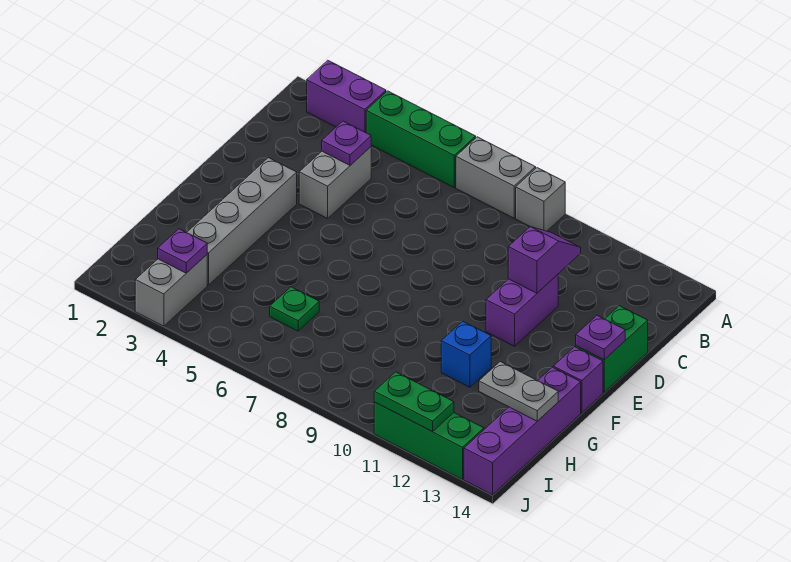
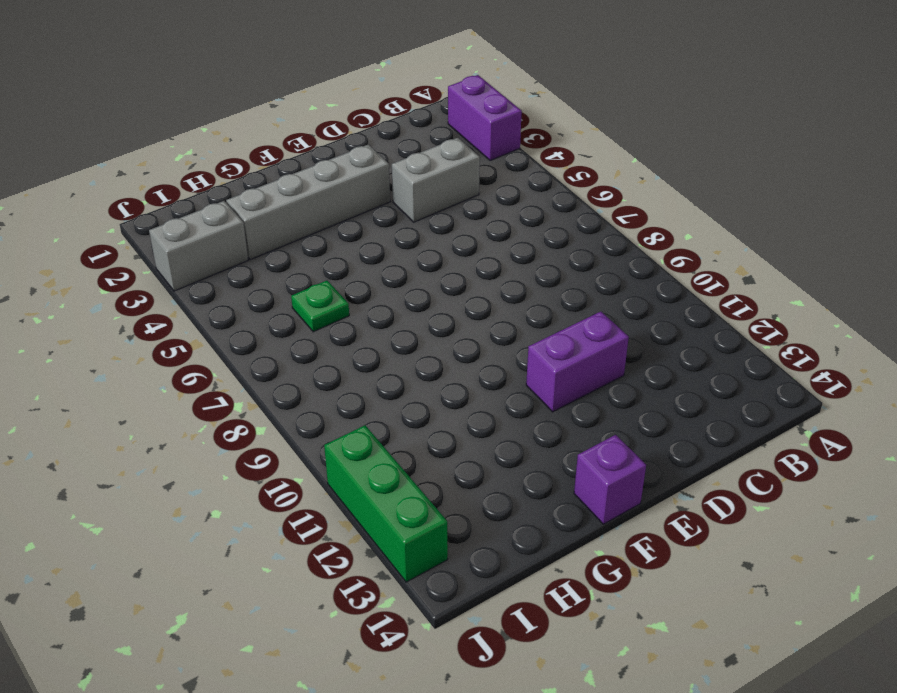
none -> green 1x3 brick [366,91,476,188]
none -> grey 1x2 brick [456,137,536,218]
none -> grey 1x1 brick [516,168,565,231]

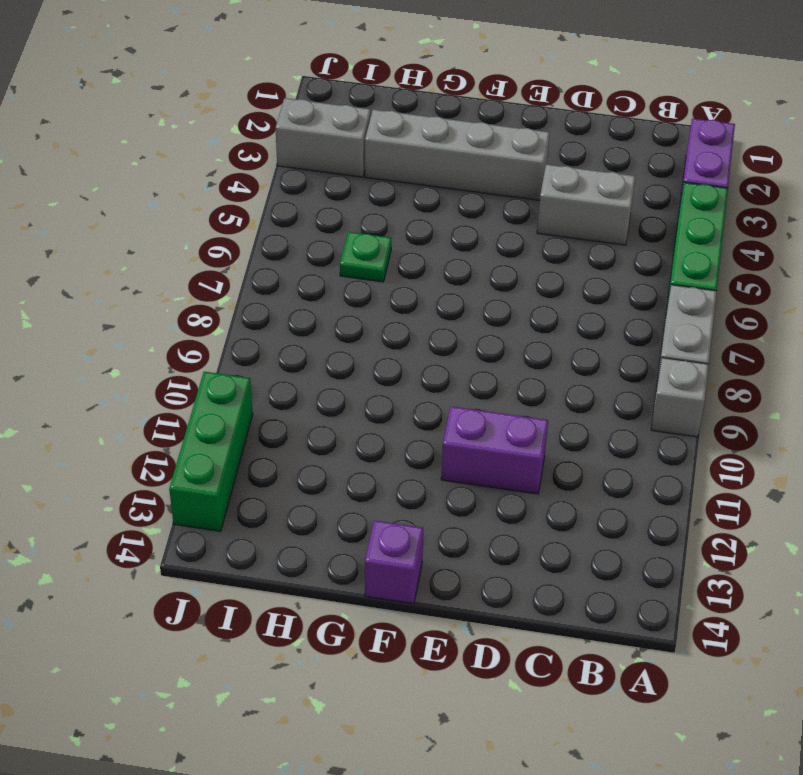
none -> green 1x2 brick [576,306,648,392]
none -> blue 1x1 brick [441,321,491,387]
none -> purple 1x4 brick [464,367,581,495]

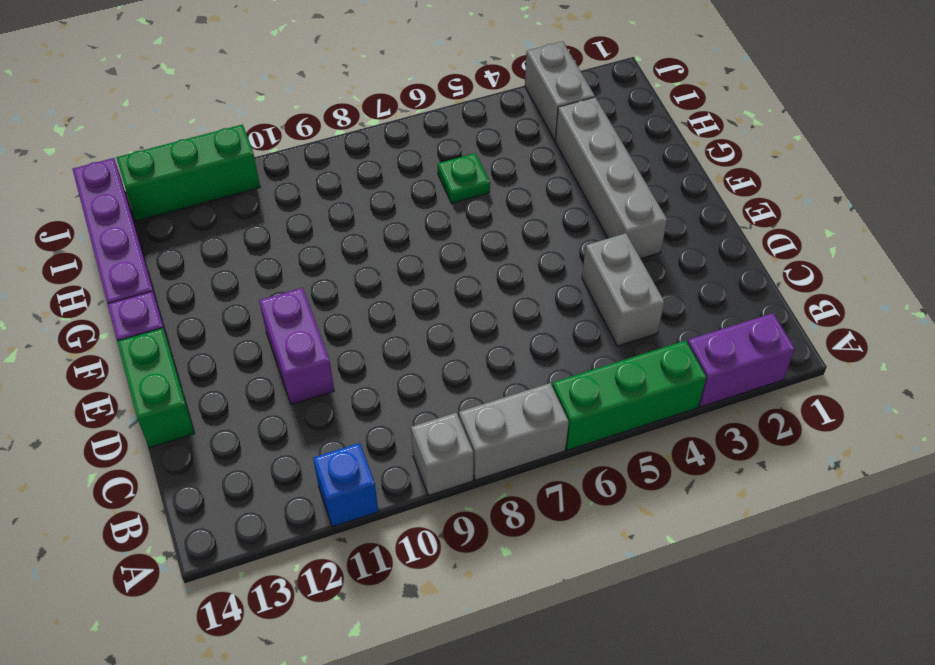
blue 1x1 brick [313,443,378,527] -> blue 1x1 brick moved to [441,321,491,387]
none -> purple 1x1 plate [322,121,371,165]
none -> purple 1x2 slope [508,227,581,293]
none -> purple 1x1 plate [576,315,625,360]

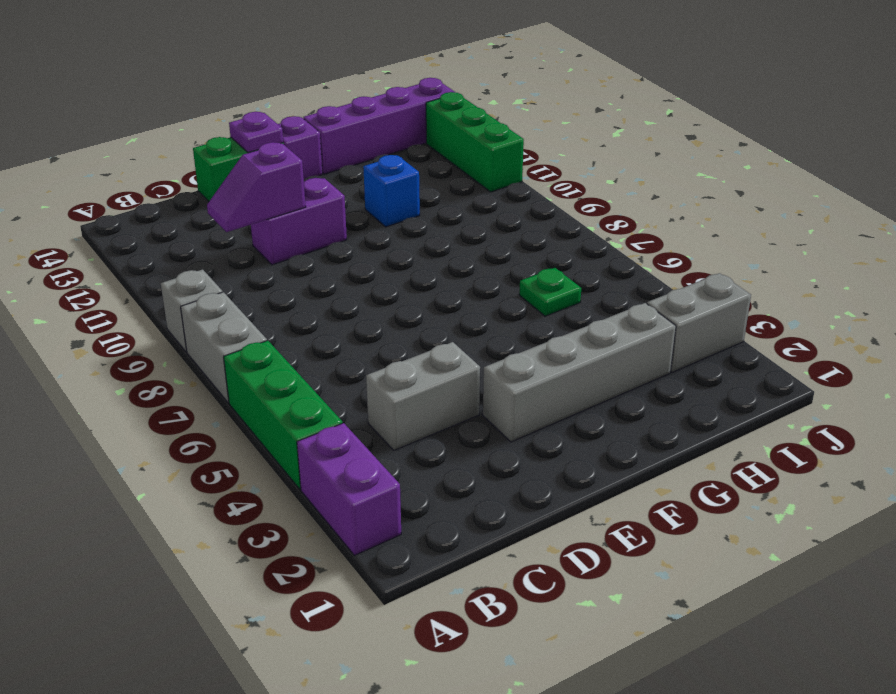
none -> purple 1x1 plate [322,121,371,165]
none -> grey 1x2 plate [479,362,558,421]
none -> purple 1x1 plate [158,229,207,273]

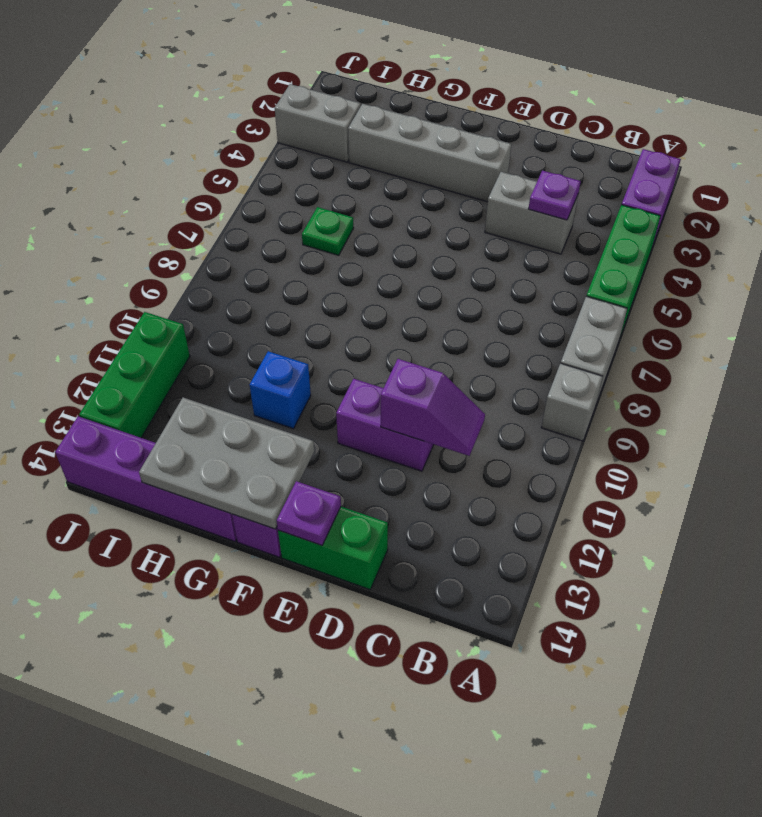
grey 2x3 plate [139,397,314,529] -> grey 1x2 plate [479,362,558,421]
none -> purple 1x1 plate [158,229,207,273]
none -> green 1x2 plate [374,372,454,432]

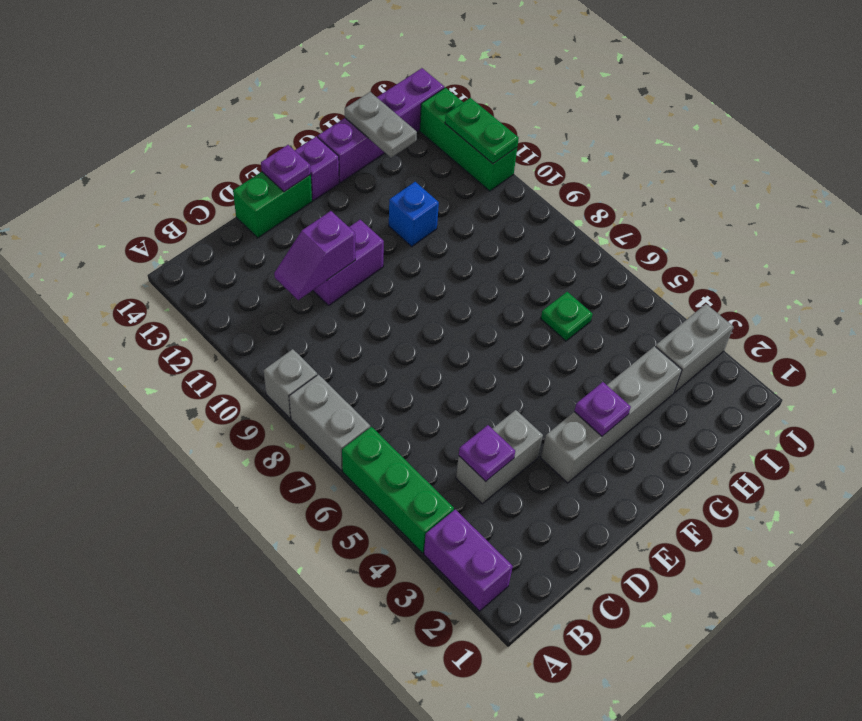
purple 1x1 plate [574,382,631,436] -> purple 1x1 plate moved to [158,229,207,273]

